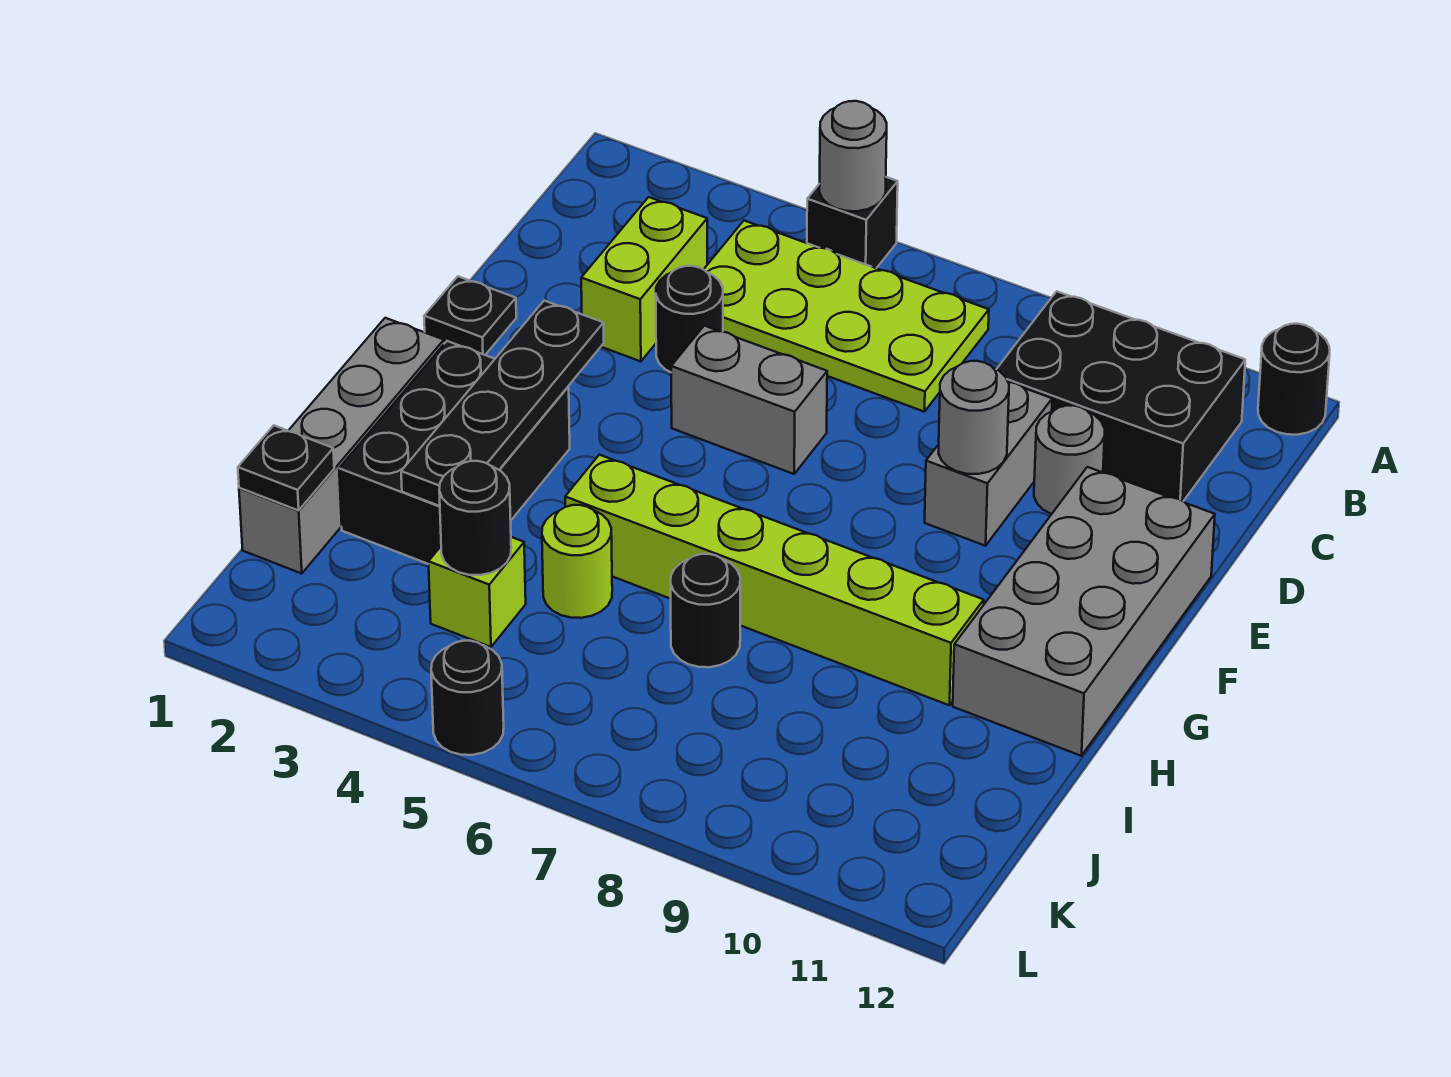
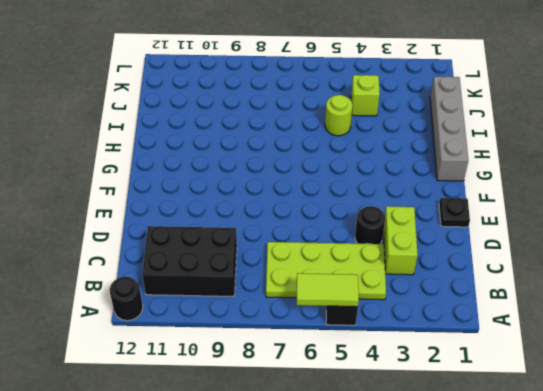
lime 1x2 tile [297,273,359,307] -> grey 1x1 round brick [819,101,887,211]
none -> grey 1x2 brick [925,382,1052,546]
none -> grey 1x1 round brick [1034,405,1105,514]
none -> grey 1x2 brick [671,326,827,474]

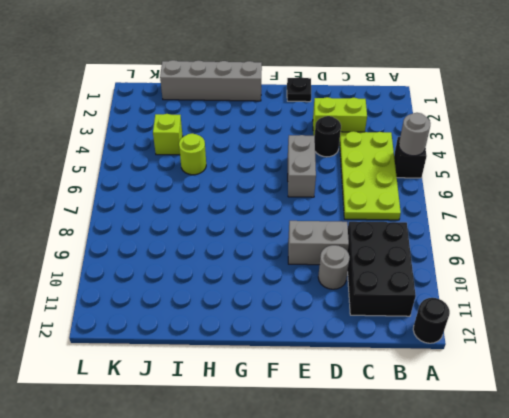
none -> grey 2x4 brick [953,467,1215,756]
none -> black 2x3 brick [339,341,570,564]
none -> lime 1x6 brick [565,455,984,705]

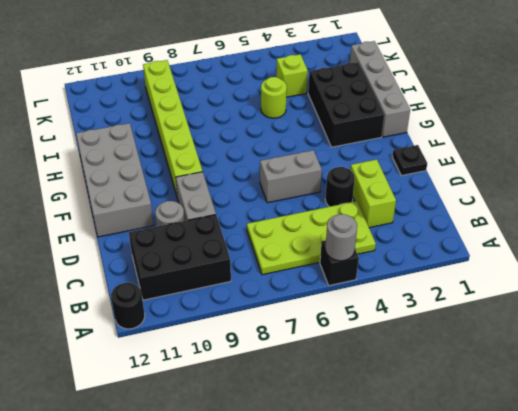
lime 1x6 brick [143,60,203,198] -> lime 1x6 brick turned to [565,455,984,705]
none -> black 1x1 round brick [671,554,740,667]
none -> black 1x1 round brick [431,641,504,755]
none -> grey 1x1 round brick [938,361,1009,474]

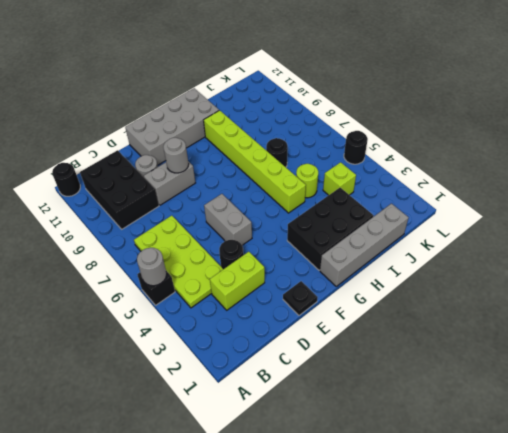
none -> black 1x4 plate [401,301,604,506]
none -> black 1x1 plate [238,425,334,510]
none -> black 1x1 round brick [439,461,511,575]

